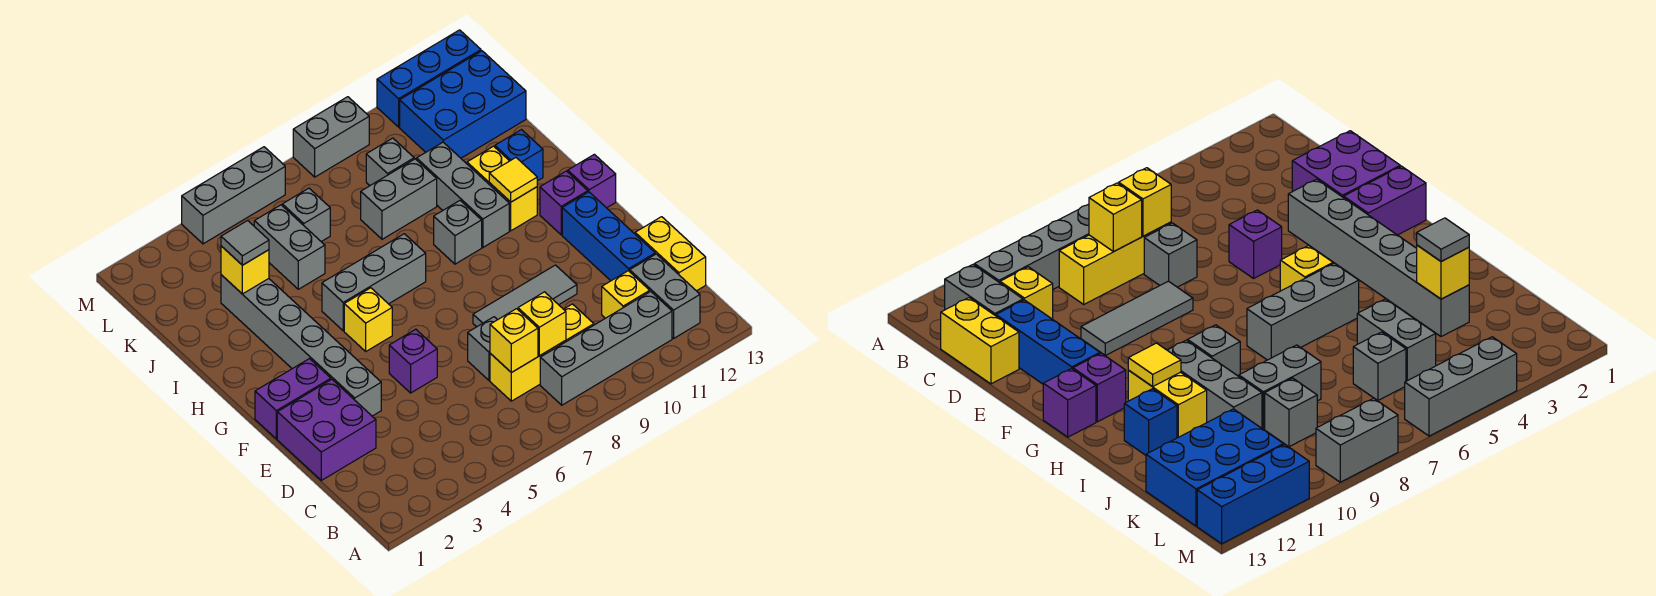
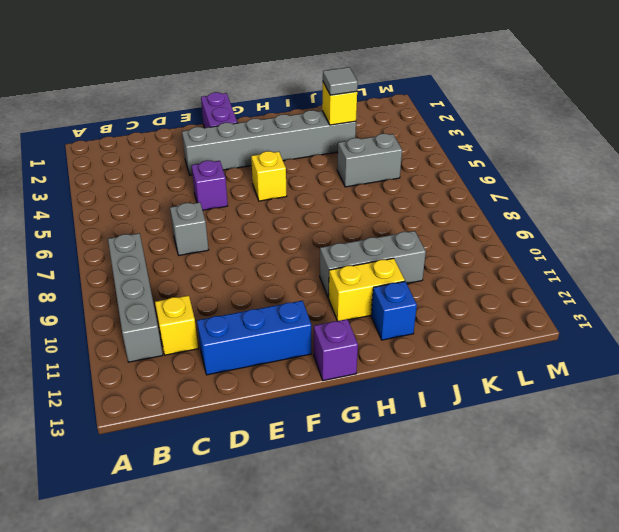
none -> grey 1x2 brick [630,254,700,338]
none -> yellow 1x3 brick [490,304,594,401]
none -> yellow 1x2 brick [635,217,706,291]
none -> purple 2x2 brick [277,379,376,480]

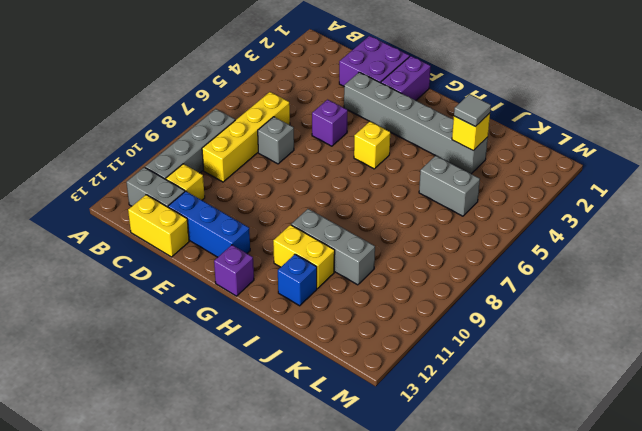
yellow 1x4 brick [202,92,290,182] -> yellow 1x3 brick [490,304,594,401]
none -> grey 1x3 tile [473,265,577,327]
none -> purple 1x1 brick [540,171,588,235]
none -> grey 1x3 brick [322,234,426,331]
none -> grey 1x1 brick [434,201,482,264]

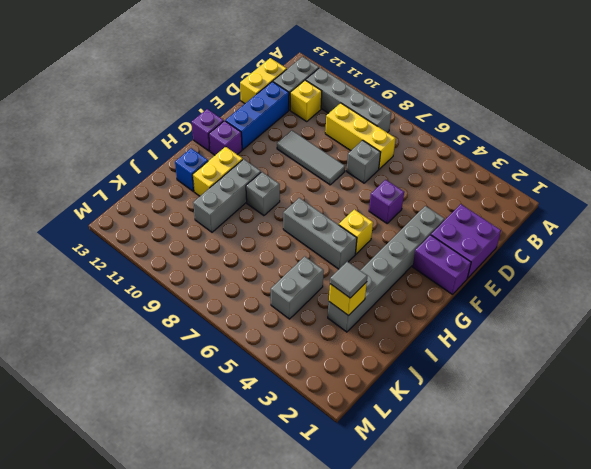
none -> grey 1x2 brick [361,159,437,239]
none -> grey 1x1 brick [282,188,330,242]
none -> grey 1x1 brick [366,138,414,185]
none -> blue 2x3 brick [400,51,526,158]

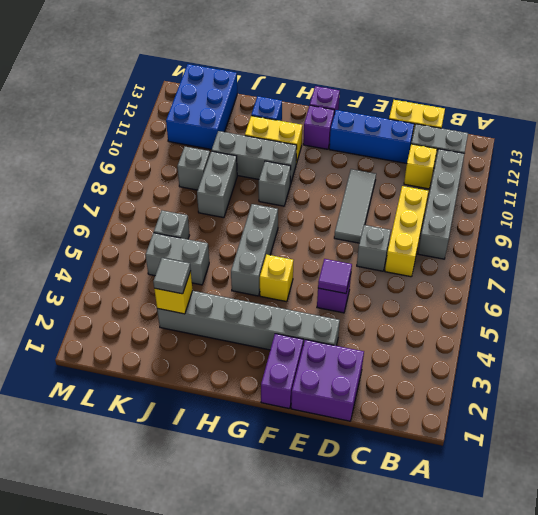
purple 1x1 tile [318,259,352,294] -> none
none -> grey 1x3 brick [182,147,285,244]
none -> grey 1x2 brick [293,97,369,177]
none -> blue 1x3 brick [377,30,481,127]
none -> yellow 1x1 brick [490,309,538,373]

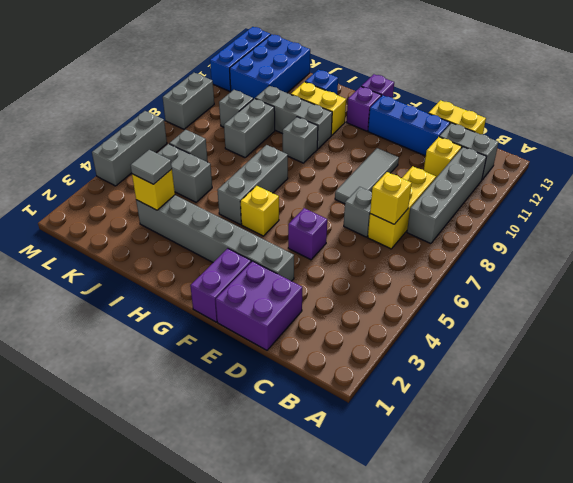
none -> yellow 1x1 brick [518,292,566,356]
none -> yellow 1x1 tile [489,158,537,202]

